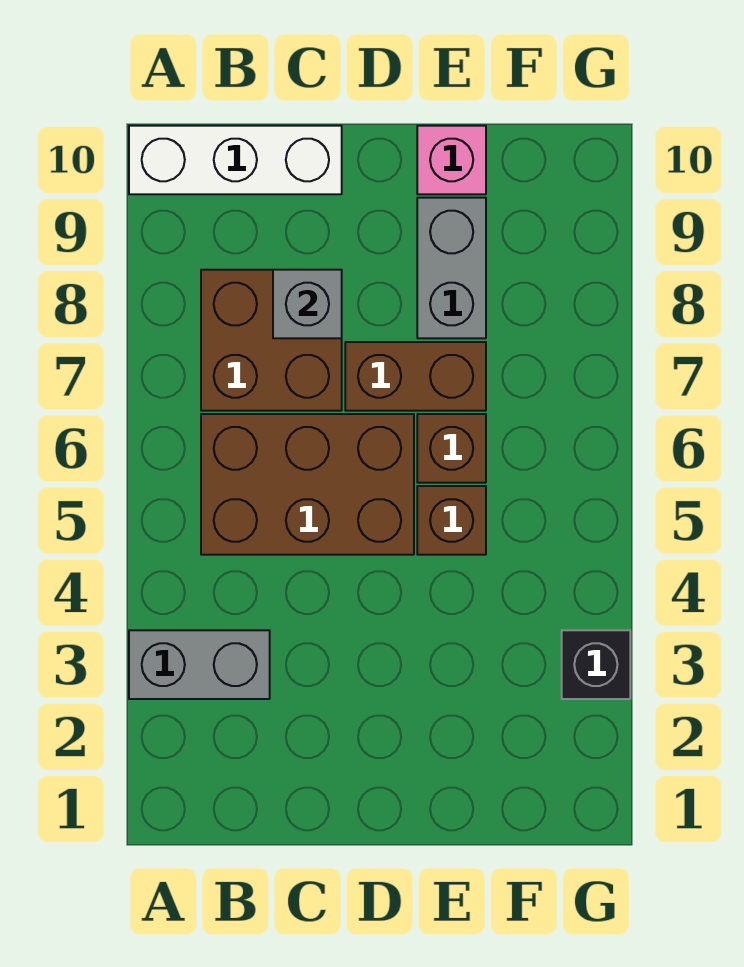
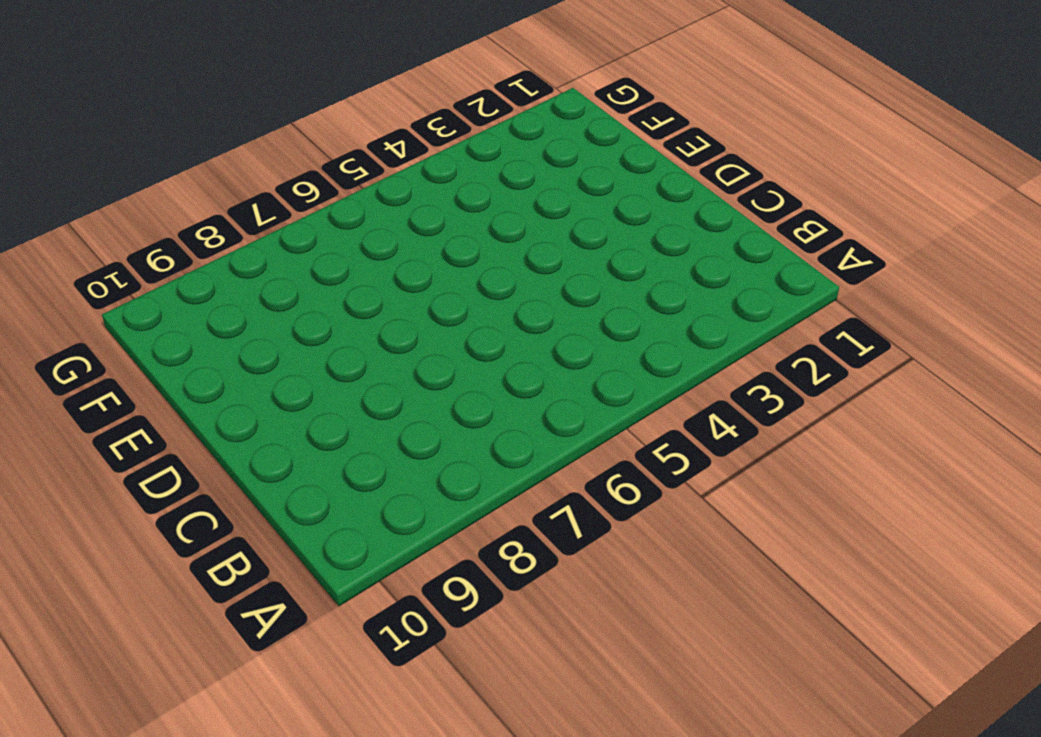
none -> grey 1x2 brick [129,630,270,699]
none -> white 1x3 brick [129,126,342,194]

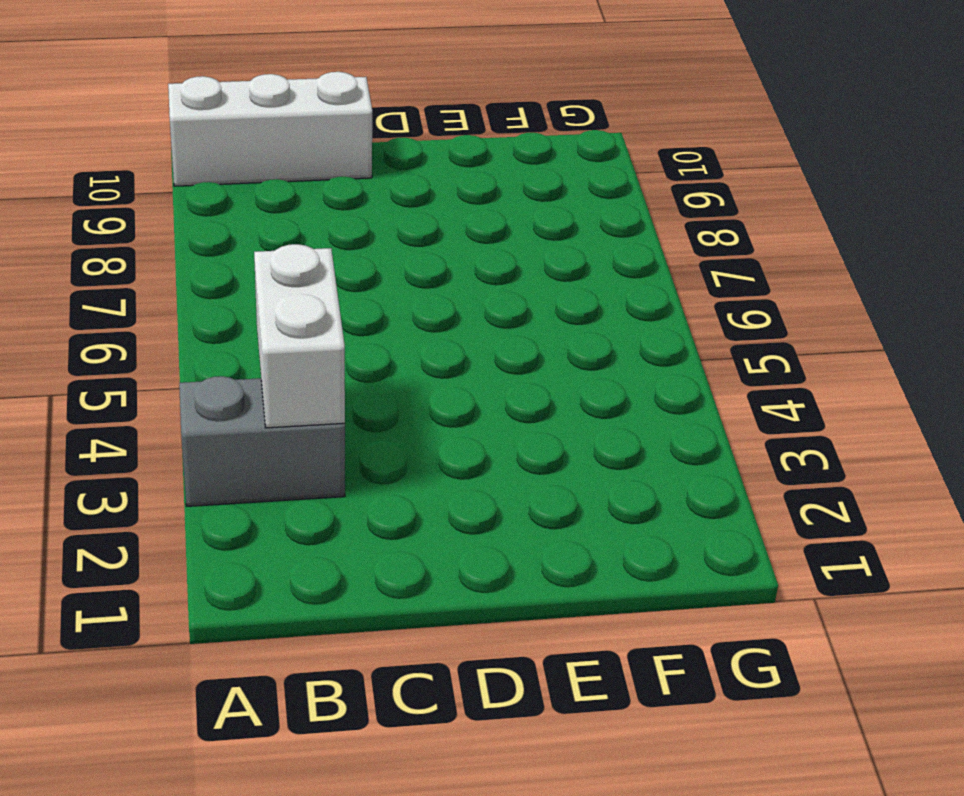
white 1x2 brick [254,244,345,428] -> none
none -> brown 2x3 brick [201,414,414,555]
none -> brown 2x2 brick [201,270,342,411]

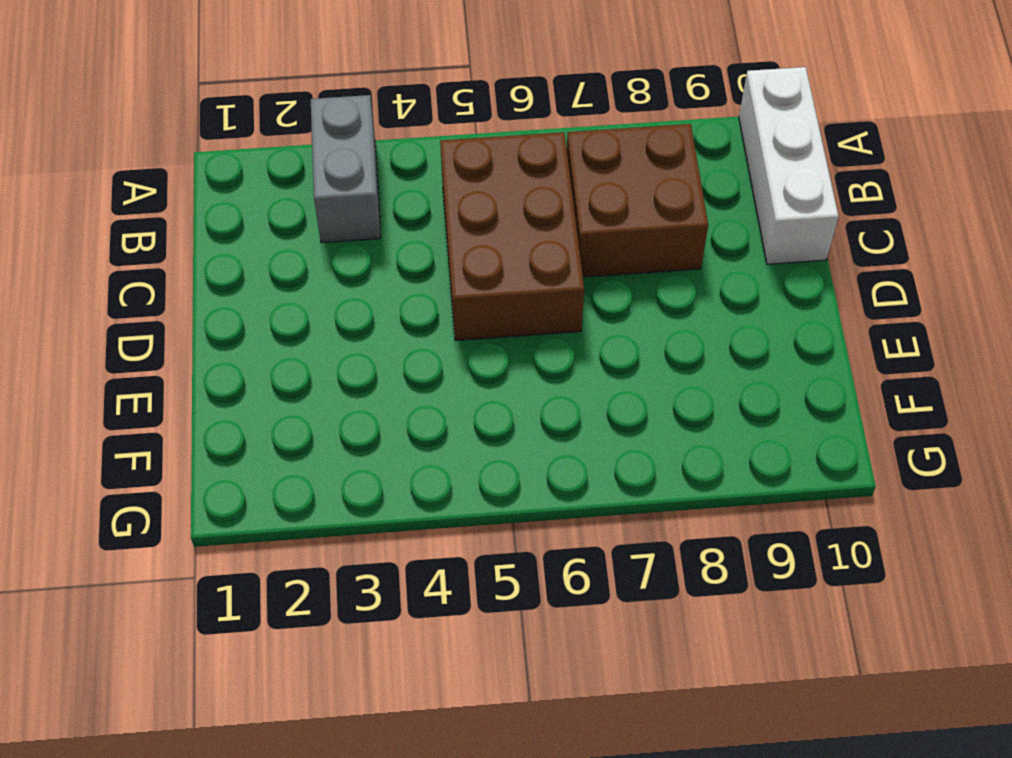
none -> brown 1x2 brick [345,342,486,411]
none -> brown 1x1 brick [417,486,486,555]

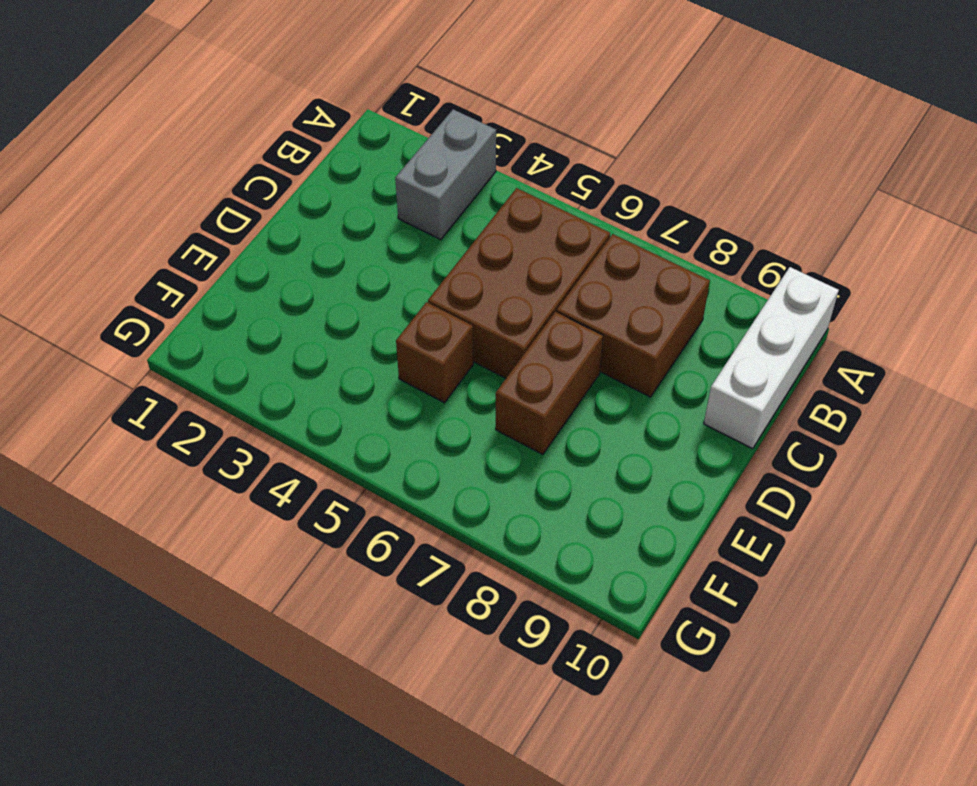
none -> brown 1x1 brick [417,414,486,483]
none -> grey 1x2 brick [417,198,486,338]

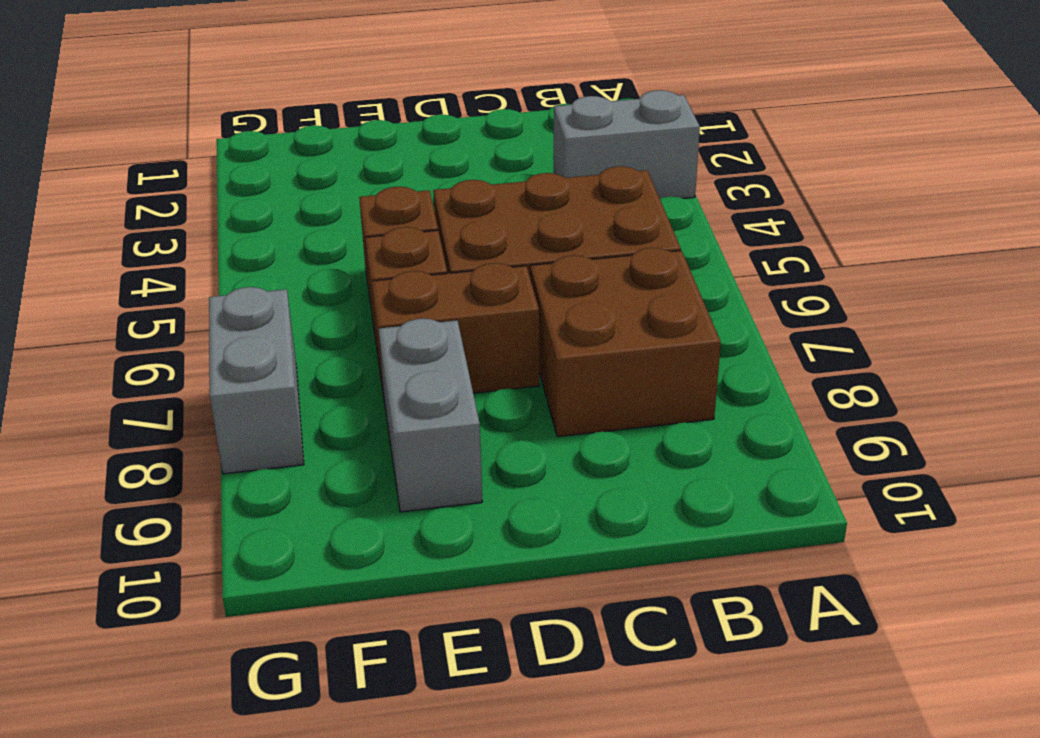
grey 1x2 brick [209,287,304,474] -> none
none -> white 1x3 brick [129,126,342,194]
none -> pink 1x1 brick [417,126,486,194]

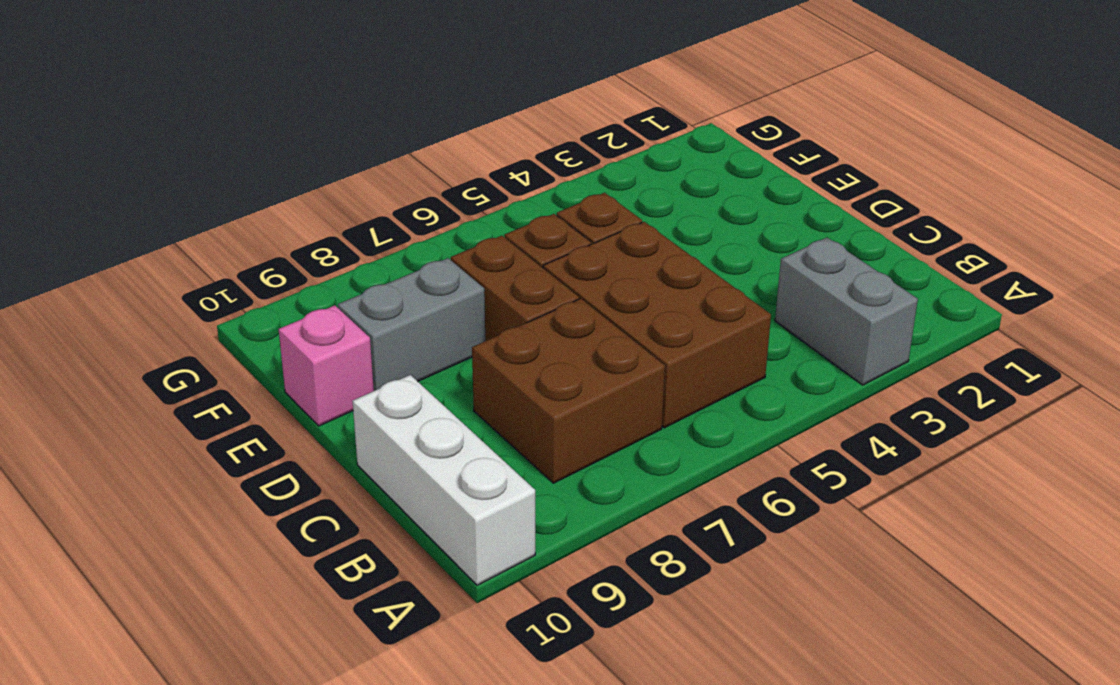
none -> black 1x1 brick [562,630,630,699]
none -> grey 1x1 brick [273,270,342,338]

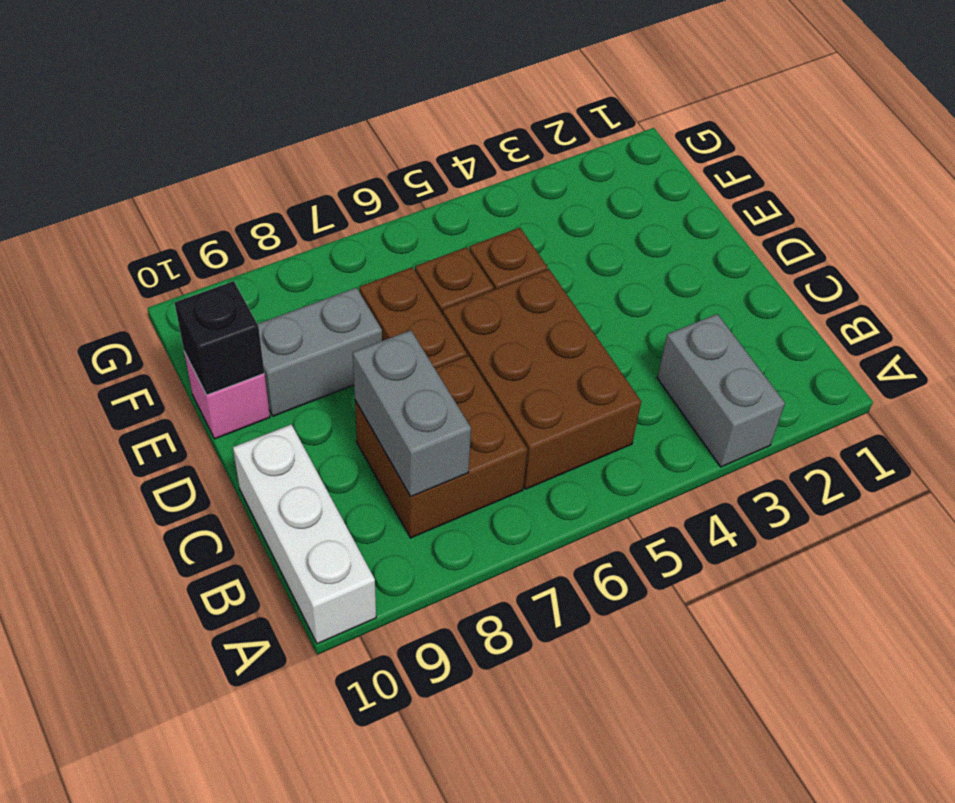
grey 1x2 brick [353,330,471,497] -> grey 1x1 brick [273,270,342,338]
black 1x1 brick [175,281,264,395] -> black 1x1 brick moved to [562,630,630,699]

